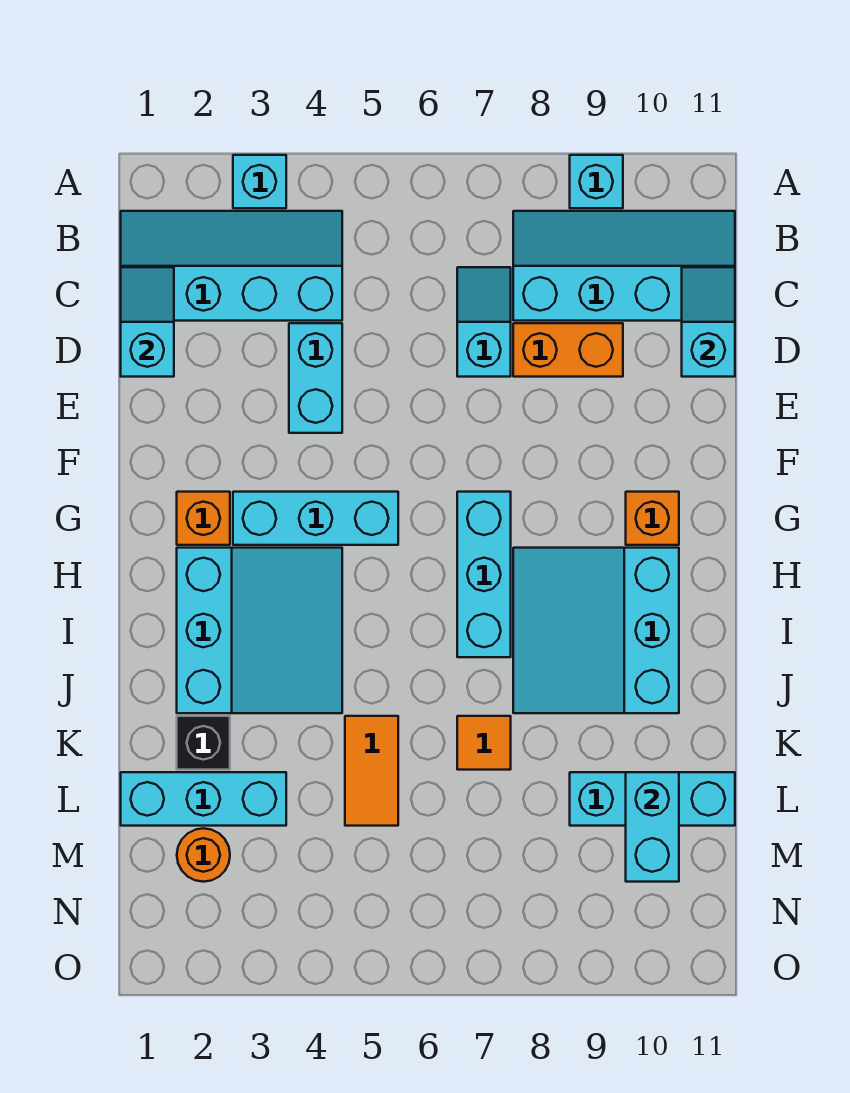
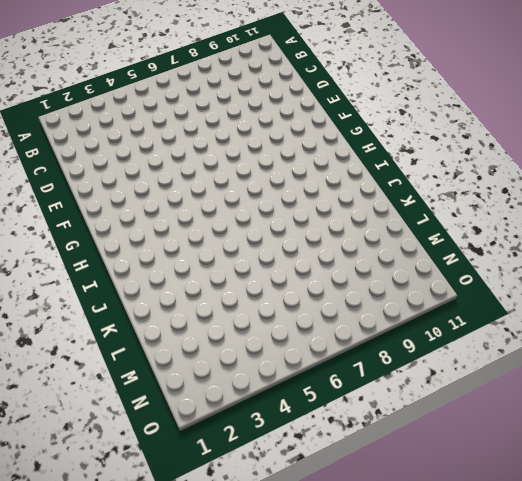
none -> cyan 1x1 brick [233,155,286,208]
none -> cyan 1x1 brick [570,155,623,208]
none -> cyan 2x4 slope [121,211,342,321]

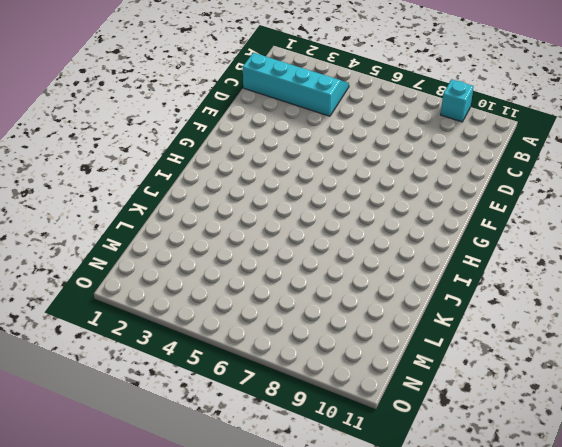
none -> cyan 1x1 brick [233,155,286,208]
none -> cyan 2x4 slope [513,211,735,321]
none -> cyan 1x2 slope [457,267,511,377]

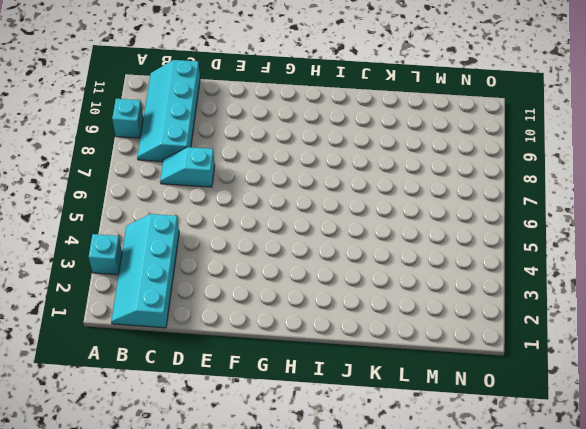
none -> cyan 1x2 brick [289,323,342,433]
none -> orange 1x2 brick [513,323,623,377]
none -> orange 1x1 brick [177,492,230,545]

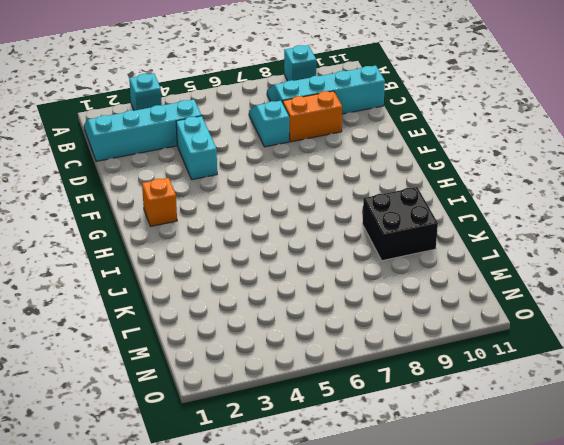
black 2x2 brick [362,187,438,261] -> cyan 3x3 slope [513,548,679,713]
none -> cyan 1x3 brick [233,492,398,545]
none -> cyan 1x3 brick [457,492,511,657]
none -> orange 1x1 brick [626,492,679,545]

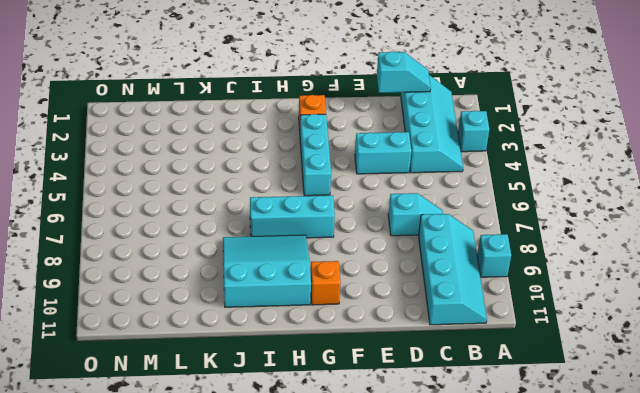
none -> orange 1x2 brick [513,323,623,377]
none -> cyan 3x3 slope [177,548,342,713]
none -> black 1x1 brick [177,716,230,770]

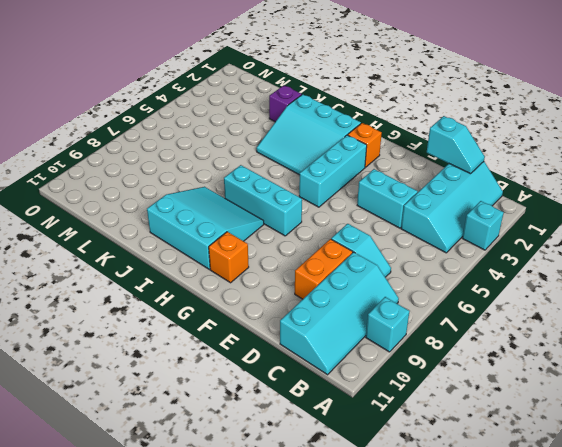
purple 1x1 brick [269,85,302,122] -> black 1x1 brick [177,716,230,770]
none -> orange 1x2 tile [345,716,398,826]
none -> orange 1x1 tile [457,716,511,770]
none -> cyan 1x3 brick [121,772,286,826]

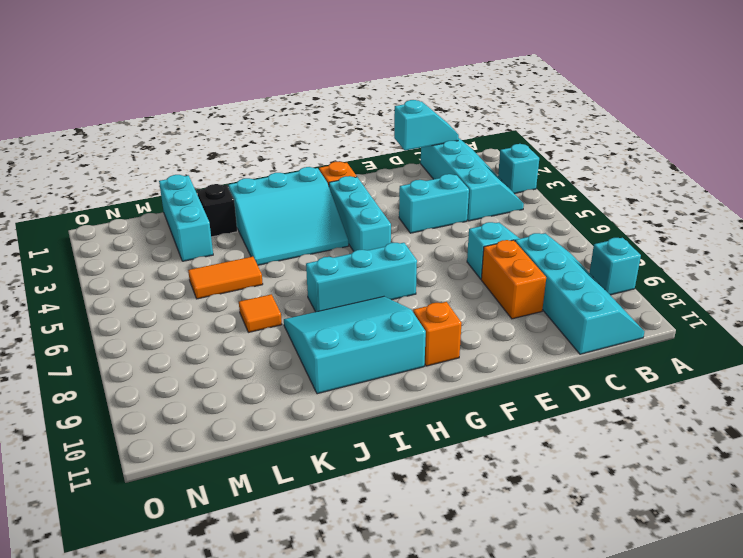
none -> cyan 1x3 brick [570,772,735,826]
none -> orange 1x1 round brick [177,828,230,882]
none -> cyan 1x2 slope [682,267,735,377]

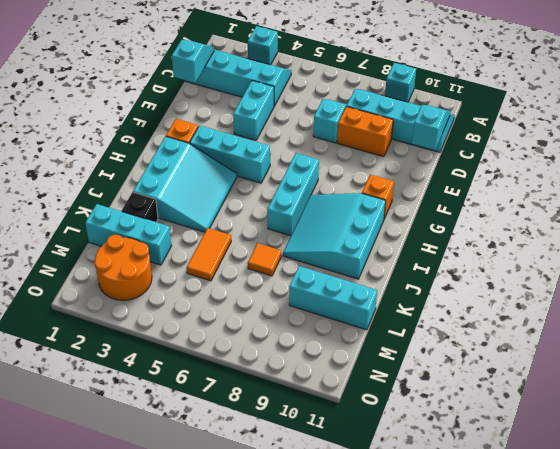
orange 2x2 round brick [95,235,152,300] -> orange 1x1 round brick [177,828,230,882]
none -> cyan 1x2 brick [626,772,679,882]

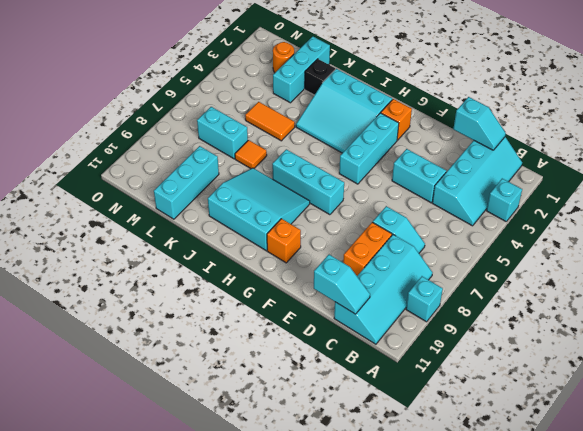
cyan 1x2 brick [197,107,248,159] -> cyan 1x2 brick moved to [626,772,679,882]

